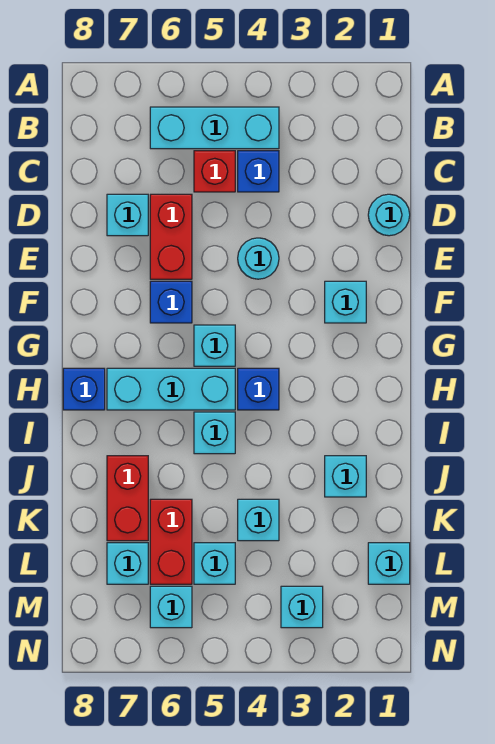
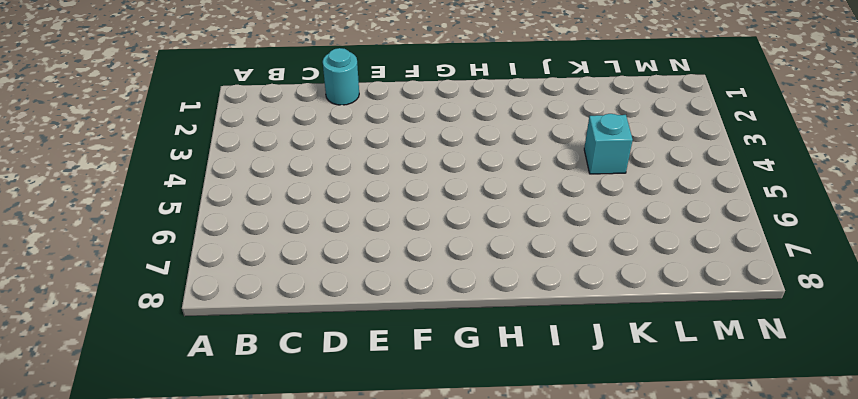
none -> cyan 1x3 brick [150,107,279,149]
none -> blue 1x1 brick [238,151,279,192]
none -> red 1x1 brick [194,151,235,192]

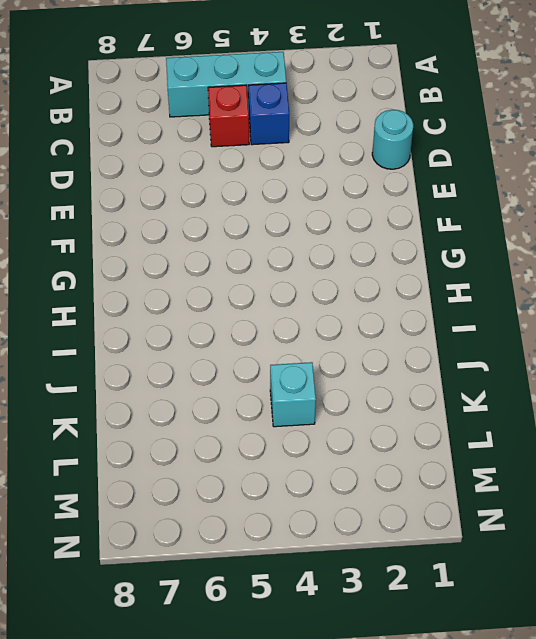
none -> red 1x2 brick [150,194,192,279]
none -> cyan 1x1 brick [107,194,148,236]
none -> cyan 1x1 round brick [238,238,279,279]

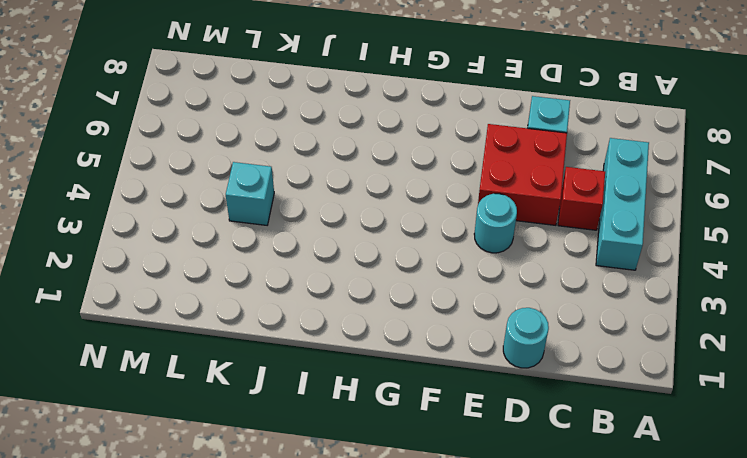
red 2x2 brick [478,124,567,225] -> red 1x2 brick [150,194,192,279]
none -> blue 1x1 brick [238,151,279,192]
none -> cyan 1x1 brick [325,281,366,323]
none -> blue 1x1 brick [150,281,192,323]

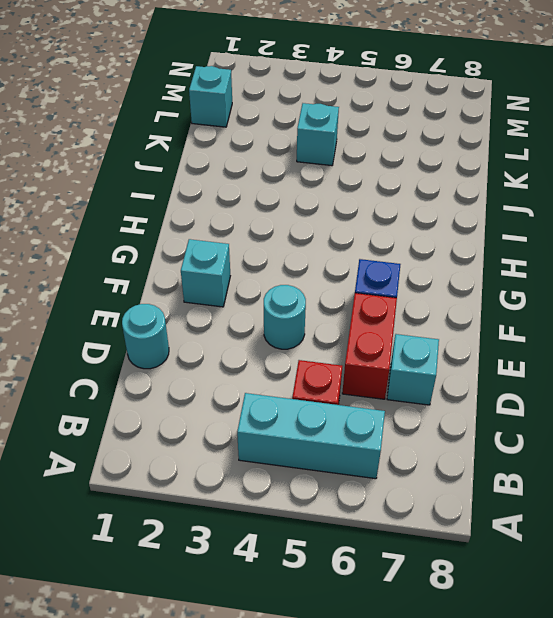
none -> blue 1x1 brick [238,151,279,192]
none -> cyan 1x1 brick [194,325,235,366]
none -> blue 1x1 brick [238,368,279,410]

